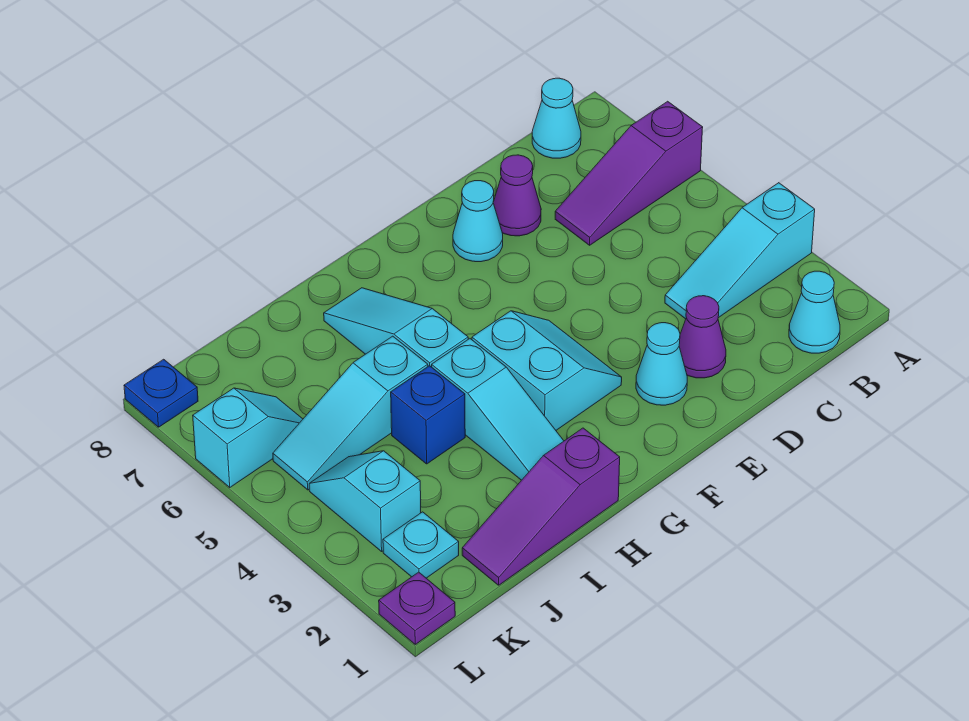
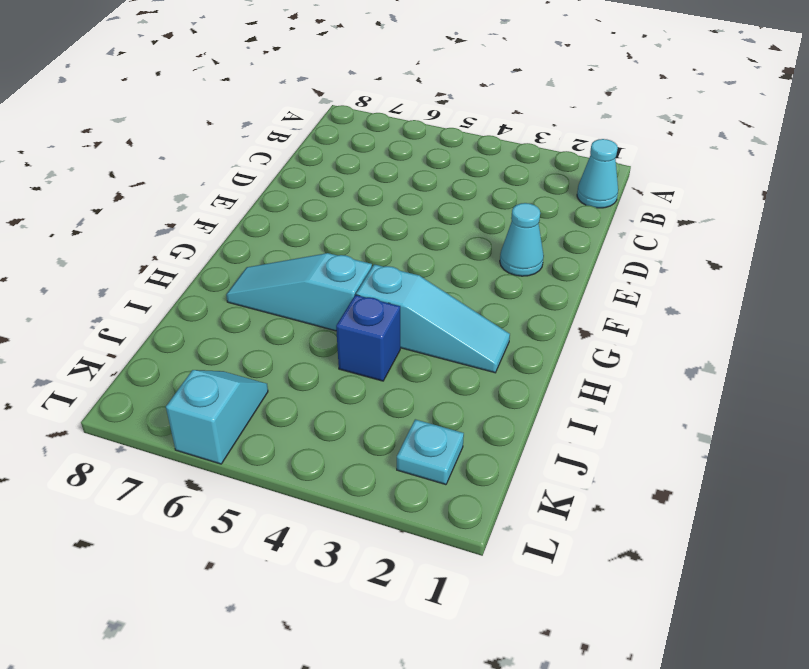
none -> cyan 1x3 slope [665,183,815,319]
none -> purple 1x3 slope [555,101,703,245]
none -> cyan 1x1 cone [532,78,581,158]

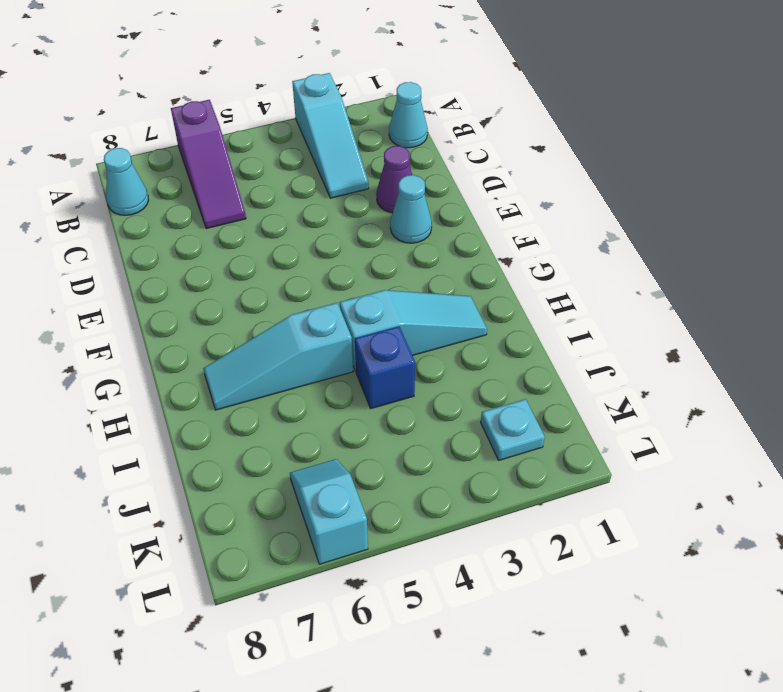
none -> purple 1x1 cone [493,155,541,236]
none -> cyan 1x1 cone [453,181,503,262]
none -> cyan 2x2 slope [472,311,622,430]

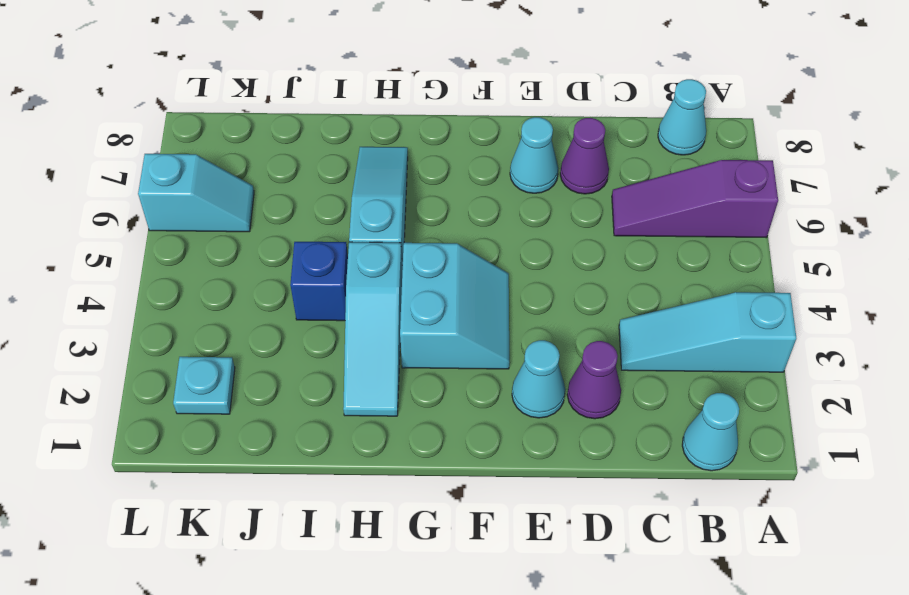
none -> purple 1x3 slope [462,428,620,585]
none -> cyan 1x3 slope [273,336,428,490]
none -> cyan 1x2 slope [309,451,421,551]

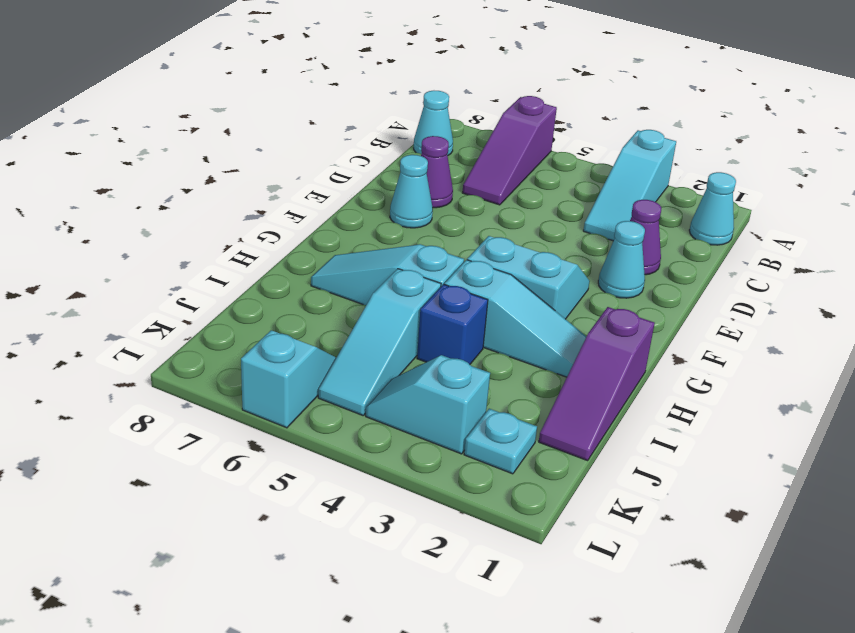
none -> purple 1x1 plate [379,572,455,644]
none -> blue 1x1 plate [124,359,198,427]

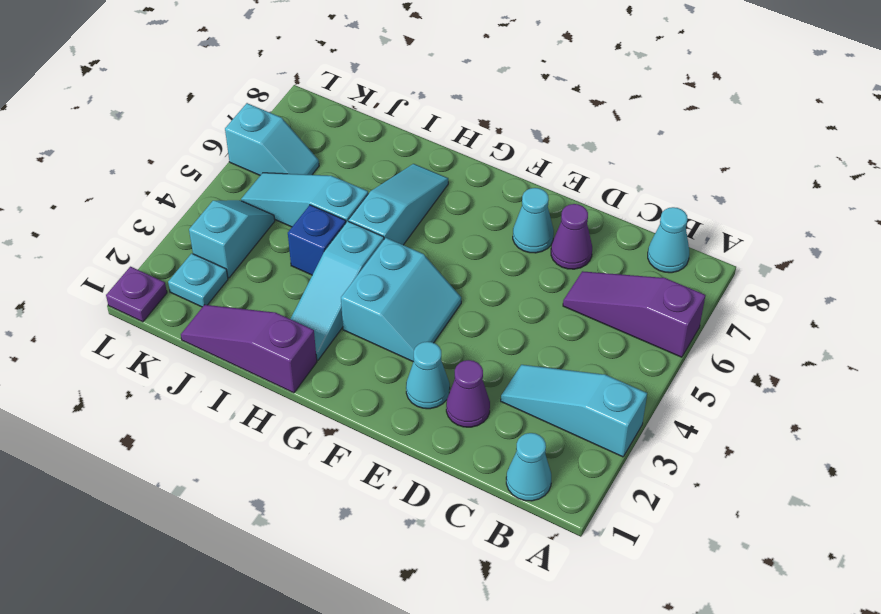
none -> blue 1x1 plate [124,359,198,427]

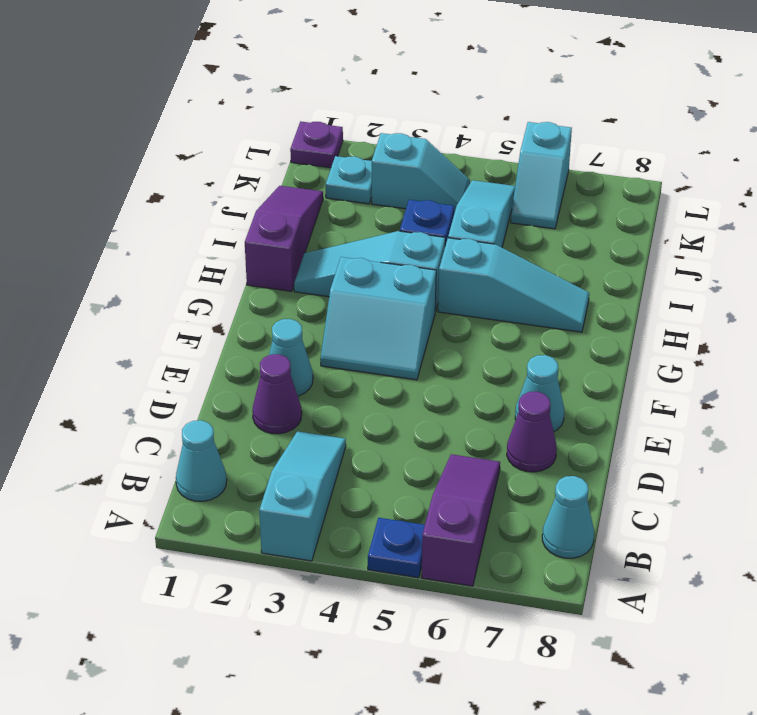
blue 1x1 plate [368,518,425,578] -> blue 1x1 plate moved to [124,359,198,427]

